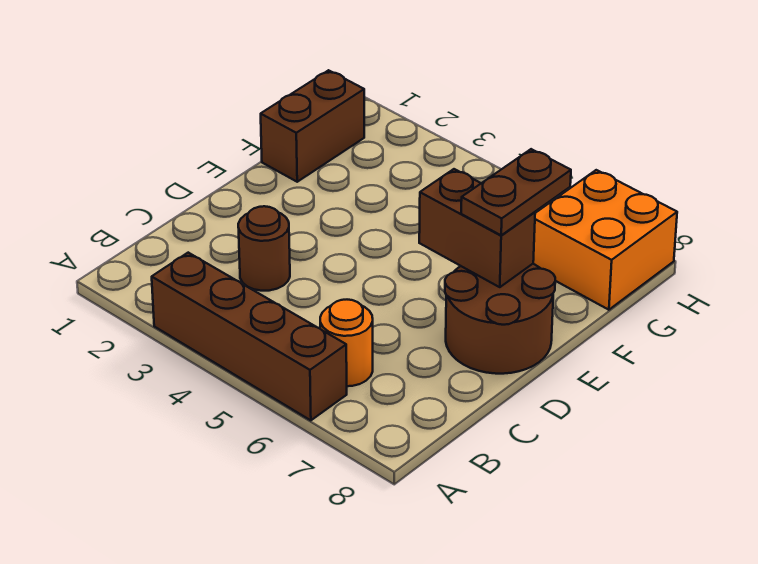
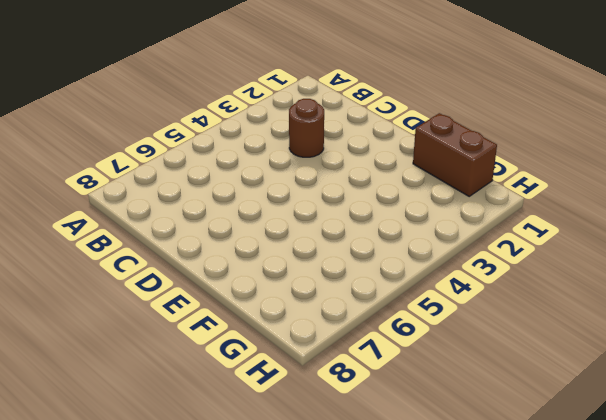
none -> brown 1x4 brick [152,253,347,420]
none -> orange 1x1 round brick [320,300,373,386]

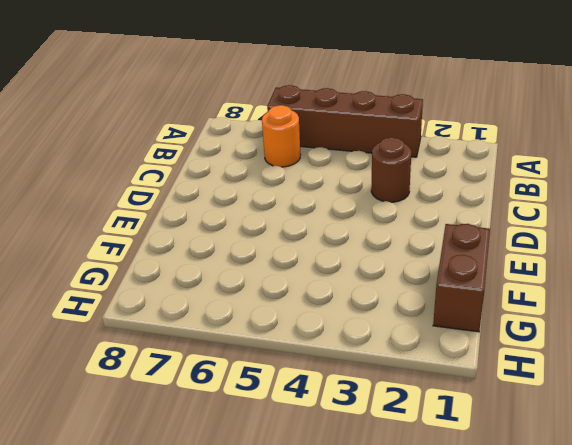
none -> brown 2x2 round brick [445,264,555,374]
none -> orange 2x2 brick [533,170,677,310]

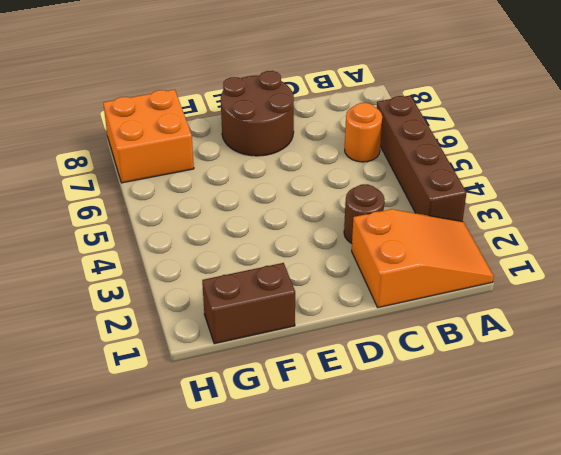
orange 2x3 slope [352,209,494,308] -> none
none -> brown 1x2 brick [419,169,535,287]
none -> brown 1x2 plate [461,149,571,235]

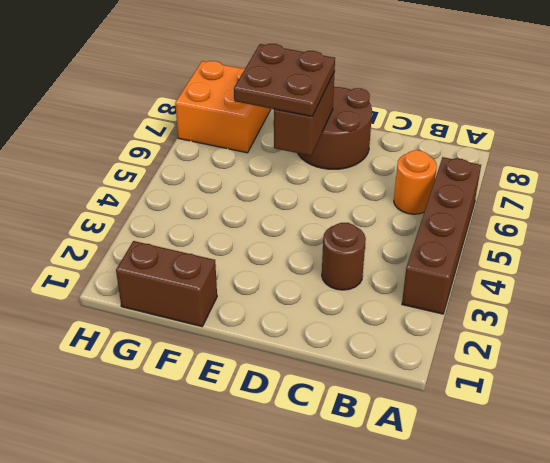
brown 2x2 plate [234,44,335,117] -> brown 1x2 plate [461,149,571,235]

